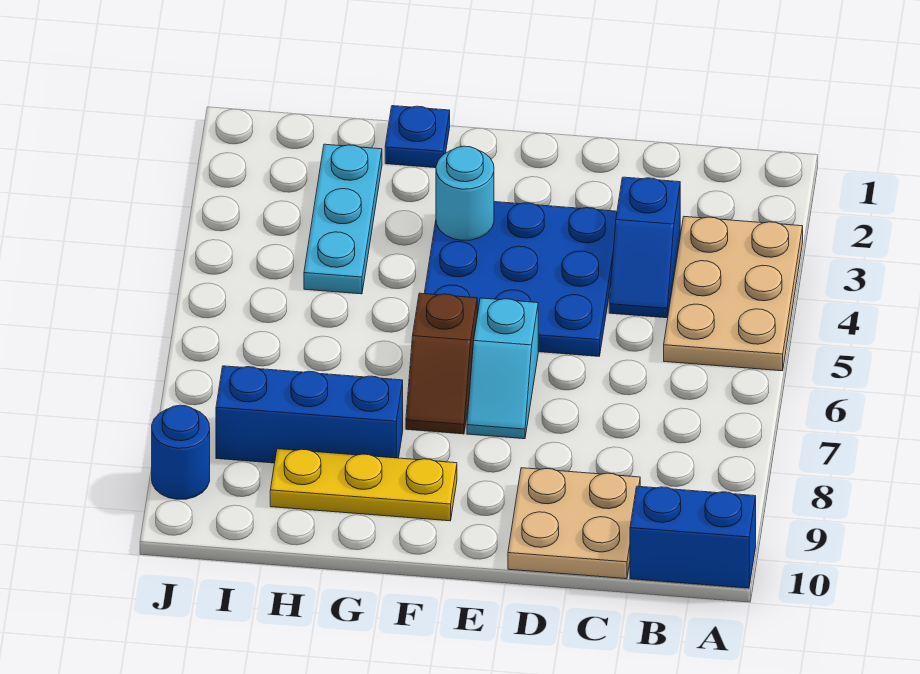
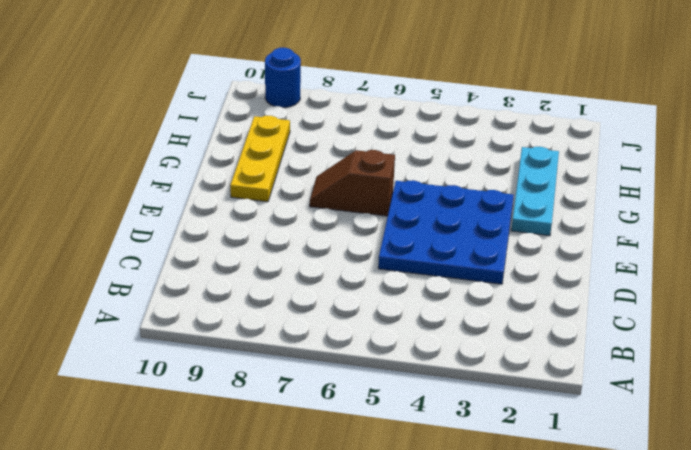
cyan 1x3 plate [511,147,559,236] -> cyan 1x3 plate turned to [304,144,382,294]
none -> tan 2x3 plate [664,217,803,371]
none -> blue 1x2 brick [630,486,756,588]
none -> blue 1x2 slope [609,177,680,318]

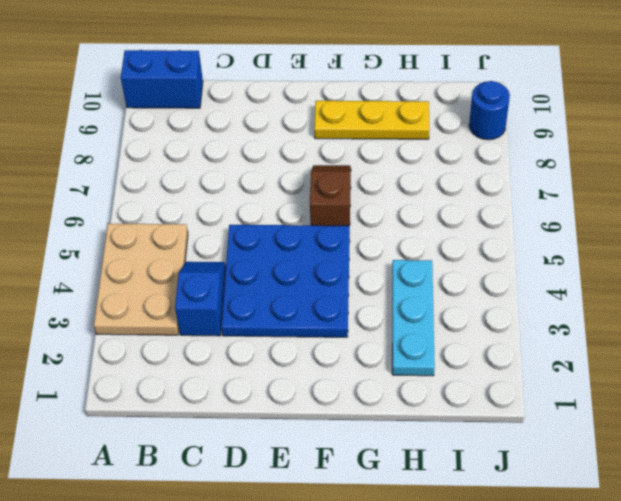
none -> tan 2x2 plate [508,468,640,579]
none -> cyan 1x2 slope [467,298,538,439]
none -> blue 1x1 plate [385,106,450,168]

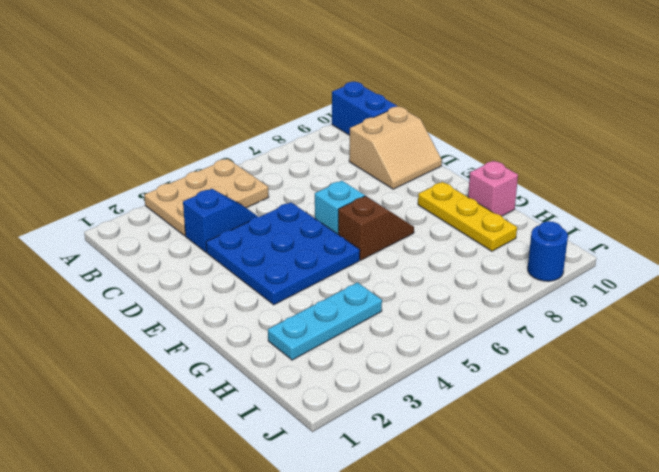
tan 2x2 slope [349,107,442,189] -> tan 2x2 plate [508,468,640,579]
pink 1x1 brick [468,161,518,216] -> none
none -> blue 1x1 plate [385,106,450,168]
none -> blue 1x3 brick [216,366,403,463]
none -> cyan 1x1 round brick [436,146,494,240]

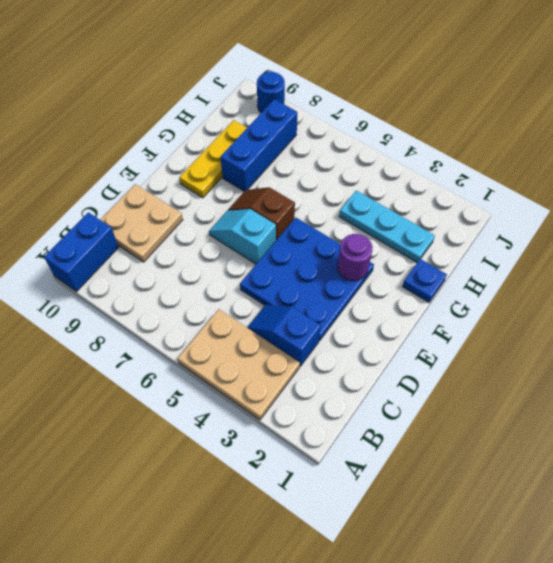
purple 1x1 round brick [337,234,373,281] -> cyan 1x1 round brick [436,146,494,240]

